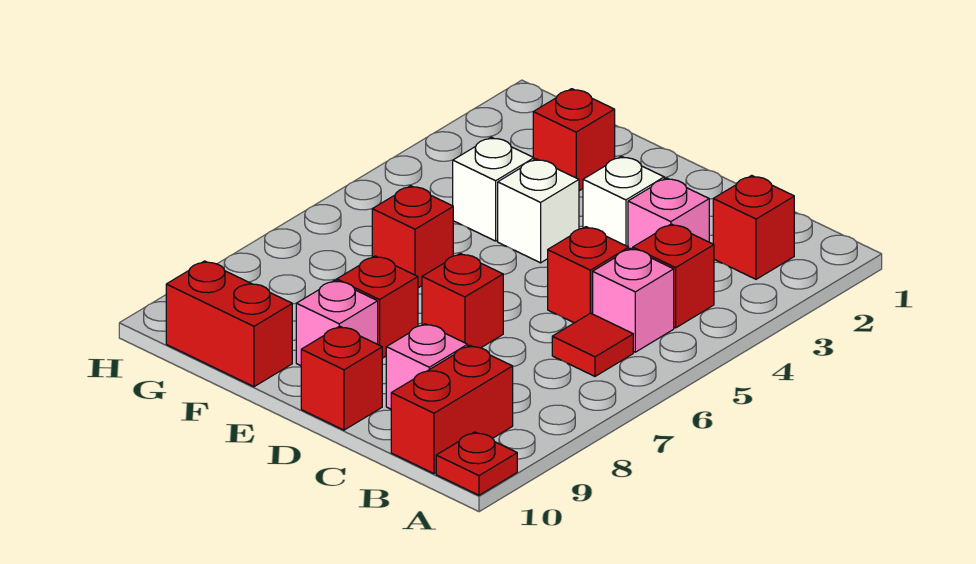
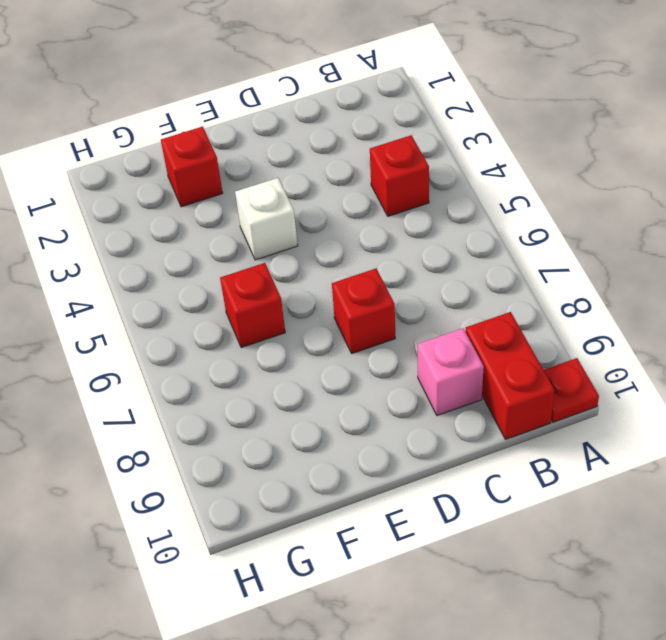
none -> red 1x1 brick [713,175,794,279]
none -> pink 1x1 brick [593,248,674,352]
none -> red 1x1 tile [552,313,633,376]

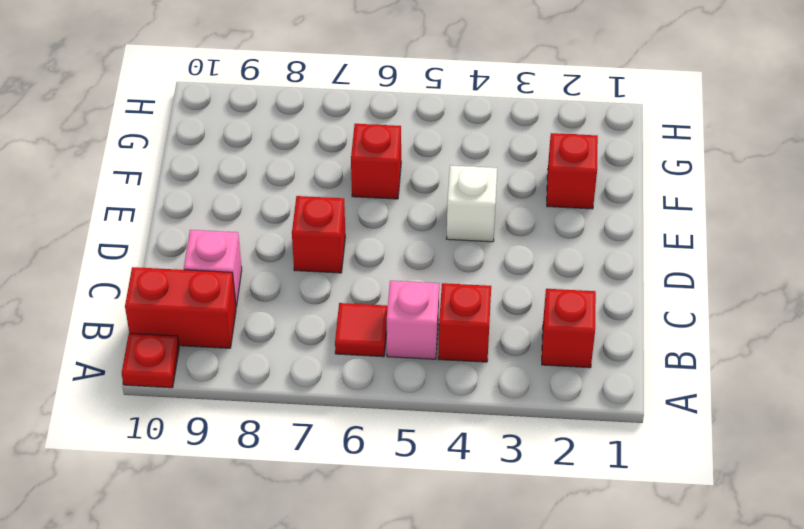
none -> pink 1x1 brick [628,178,709,249]
none -> red 1x1 brick [548,227,629,323]
none -> white 1x1 brick [583,156,664,247]

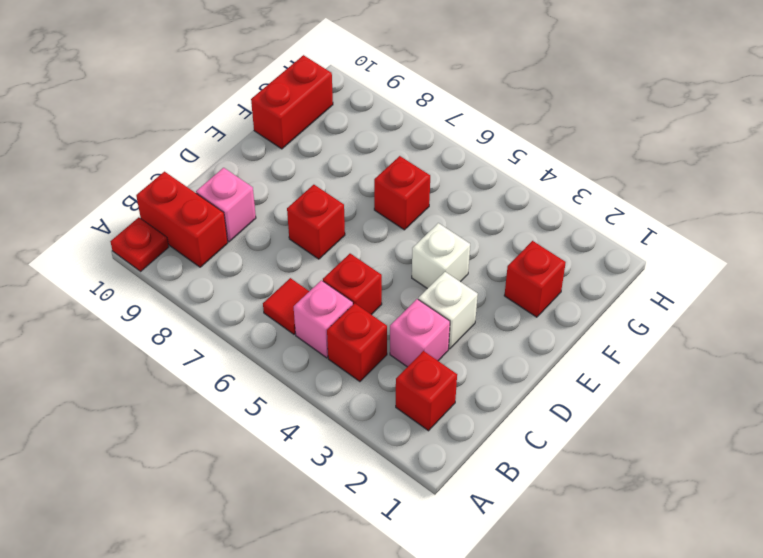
none -> red 1x1 brick [301,326,382,430]
none -> red 1x1 brick [337,256,418,358]
none -> pink 1x1 brick [296,280,378,366]

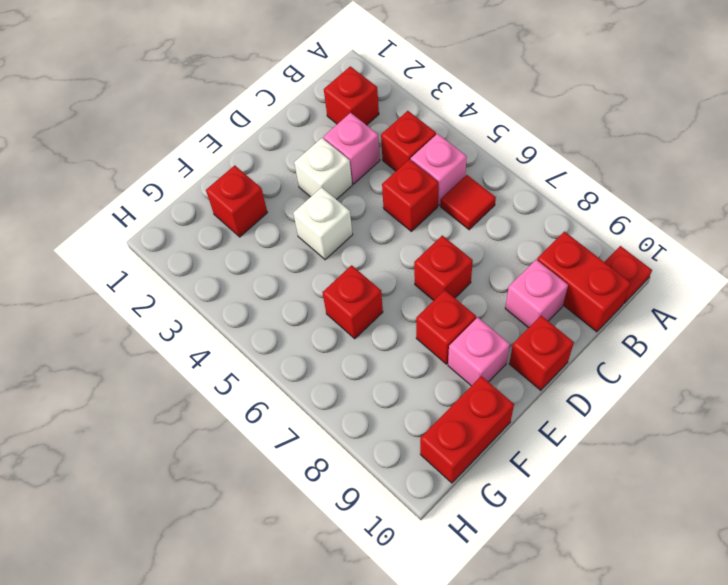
none -> white 1x1 brick [453,137,534,241]

